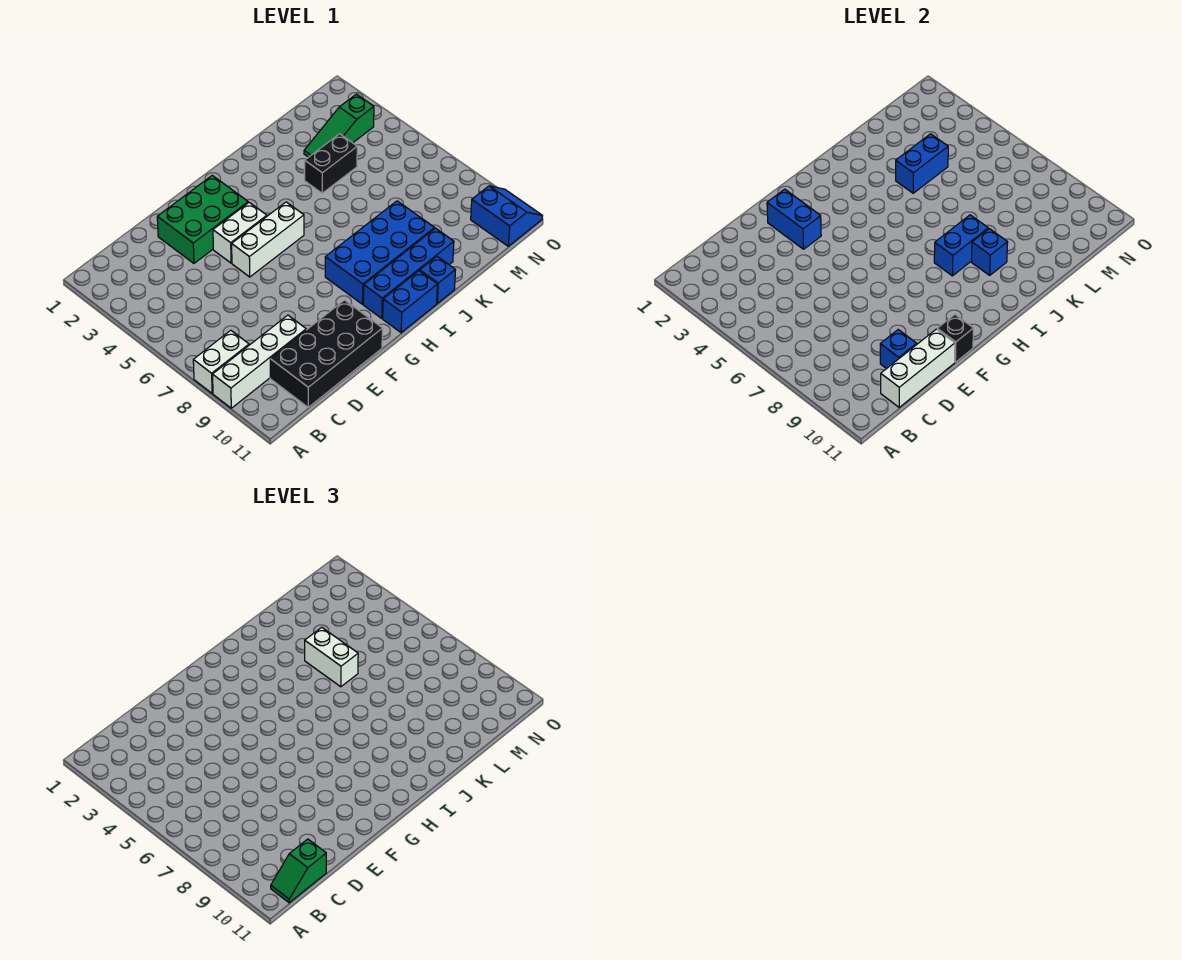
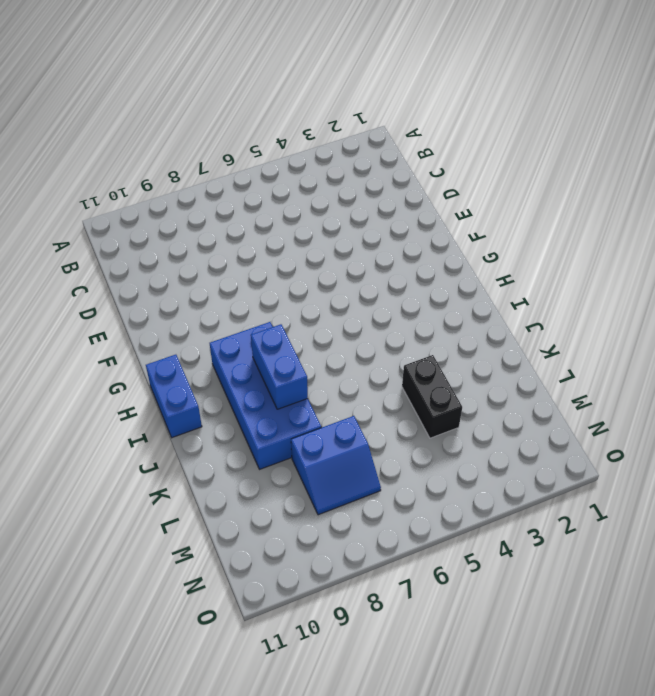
blue 2x2 slope [291,416,381,515] -> blue 2x2 slope moved to [471,186,542,246]
none -> white 1x2 brick [193,330,249,393]
none -> white 1x4 brick [213,315,306,408]
none -> black 2x4 brick [270,300,383,407]

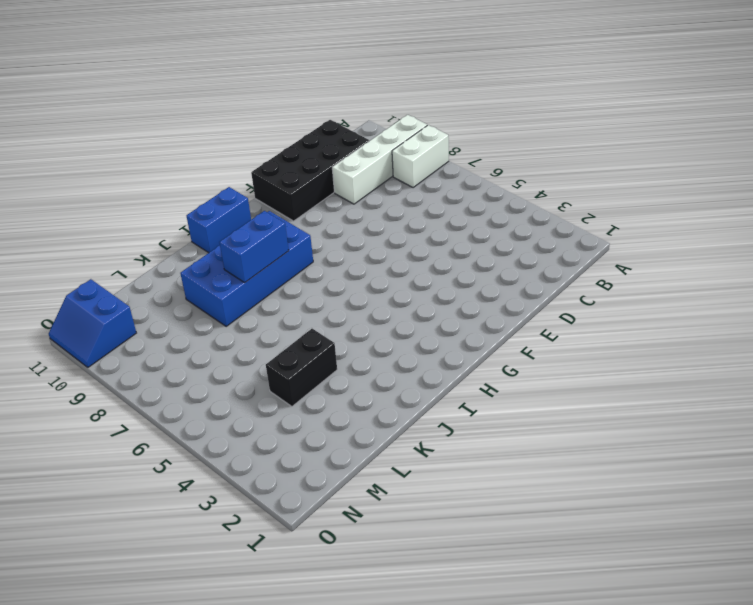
none -> green 2x3 brick [157,175,248,263]
none -> white 1x2 brick [213,203,267,263]
none -> white 1x3 brick [232,202,304,277]

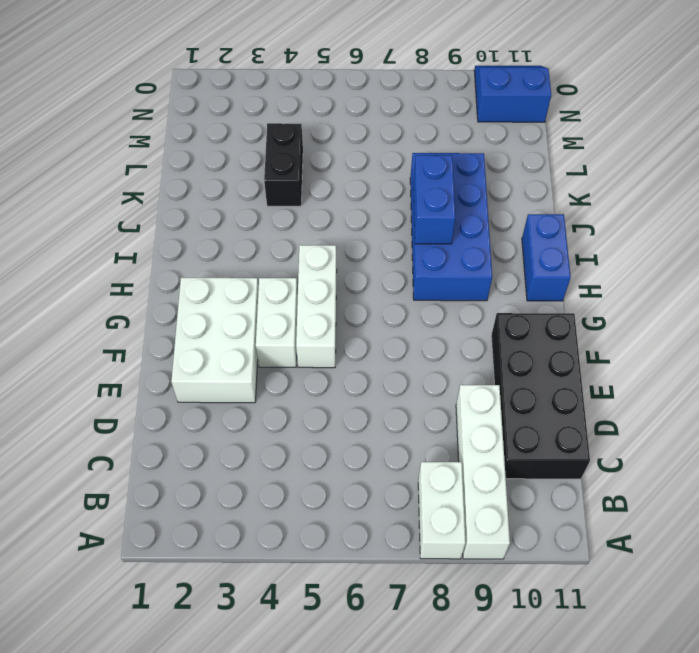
white 2x3 brick [171,278,259,403] -> green 2x3 brick [157,175,248,263]
none -> blue 1x4 brick [363,228,454,318]
none -> blue 1x1 brick [420,256,455,303]
none -> green 1x3 slope [304,94,374,157]

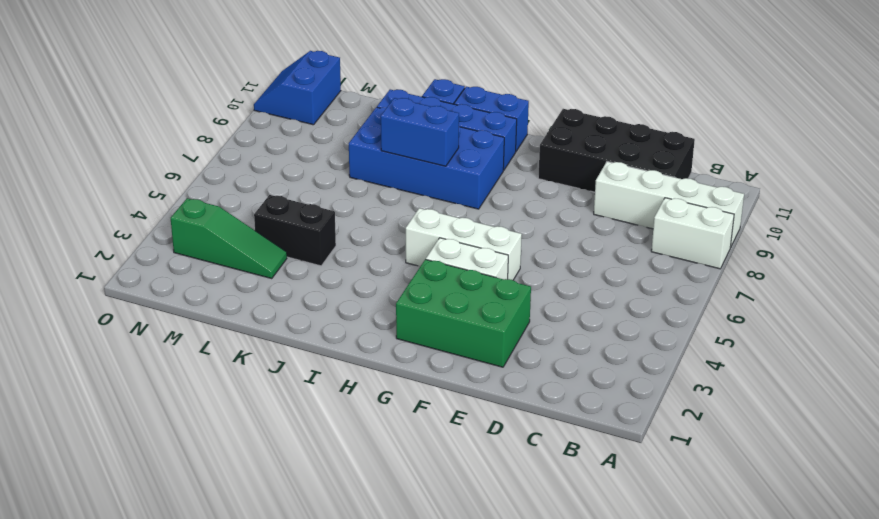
none -> white 1x3 brick [881,329,955,407]
none -> blue 1x1 brick [880,330,917,369]
none -> blue 1x2 brick [767,189,821,249]

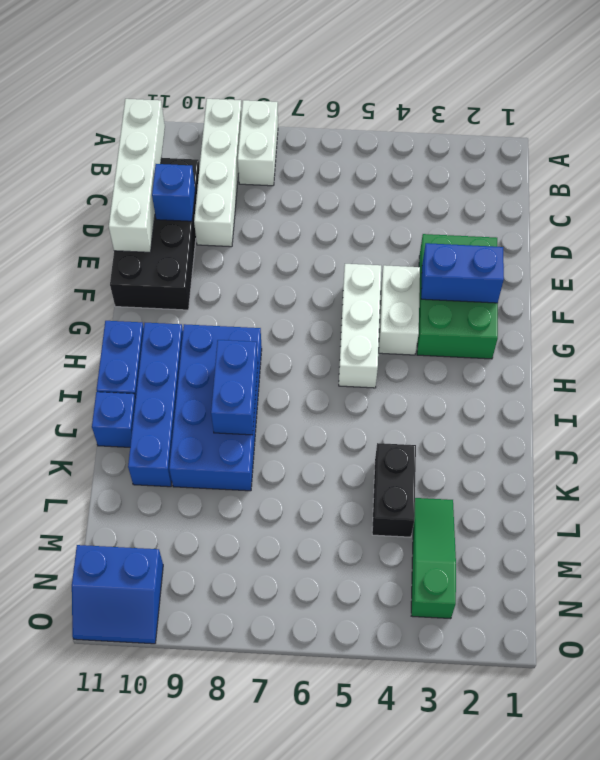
white 1x4 brick [109,99,165,252] -> white 1x3 brick [881,329,955,407]
none -> black 1x1 brick [937,315,974,362]
none -> blue 1x1 brick [972,229,1008,275]
none -> blue 1x2 brick [896,134,948,193]

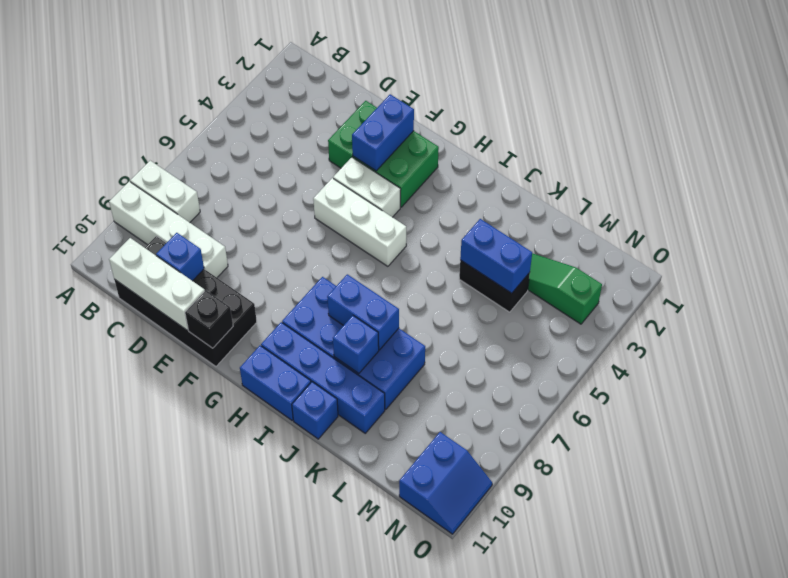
none -> green 1x2 slope [271,839,326,903]
none -> white 1x2 brick [305,627,358,687]

